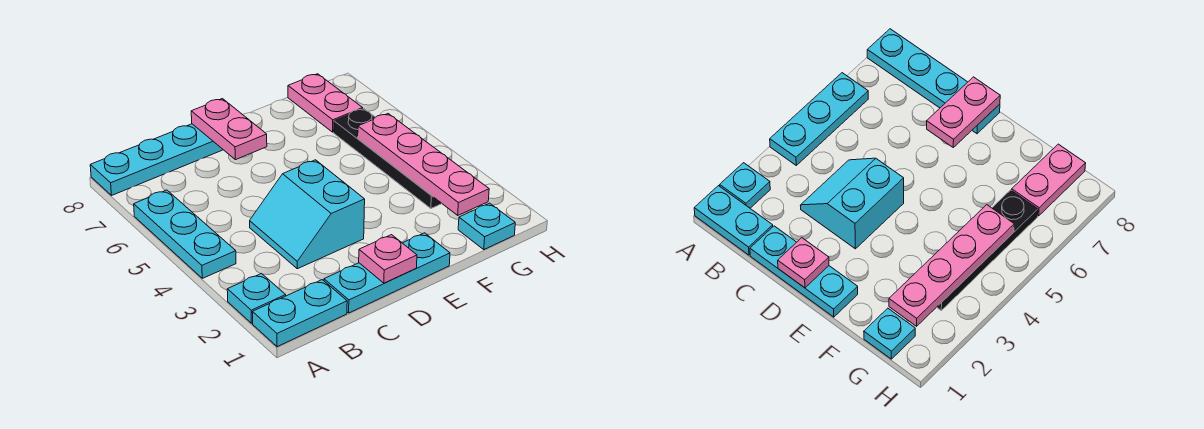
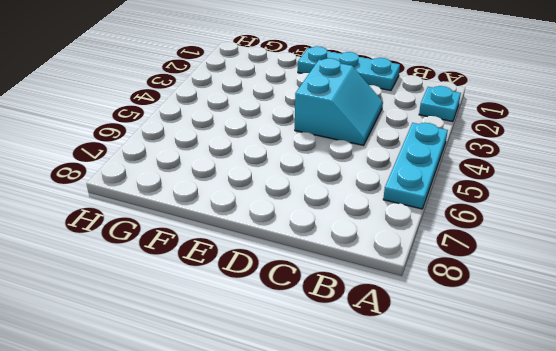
none -> cyan 1x2 plate [252,280,347,347]
none -> cyan 1x4 plate [90,124,223,195]
none -> cyan 1x1 plate [458,203,515,250]

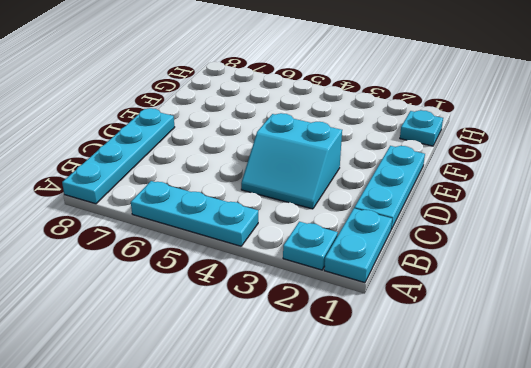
none -> black 1x4 plate [334,109,442,208]
none -> pink 1x2 plate [288,74,363,132]
none -> pink 1x1 plate [359,235,417,283]

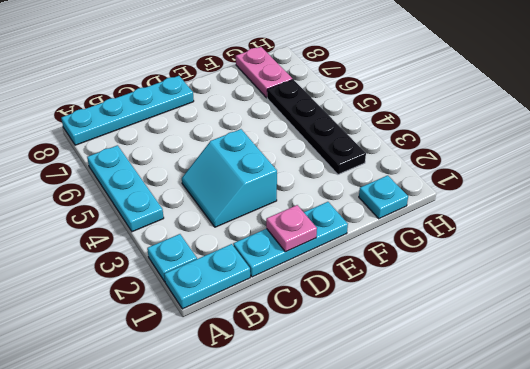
none -> pink 1x2 plate [191,99,267,160]
none -> pink 1x4 plate [358,114,489,215]

